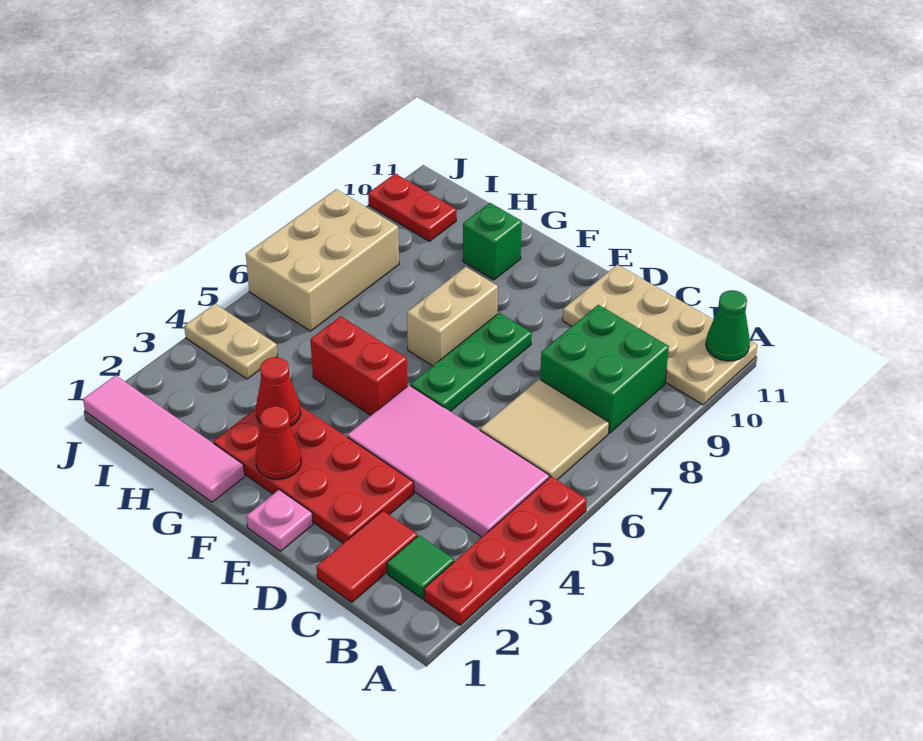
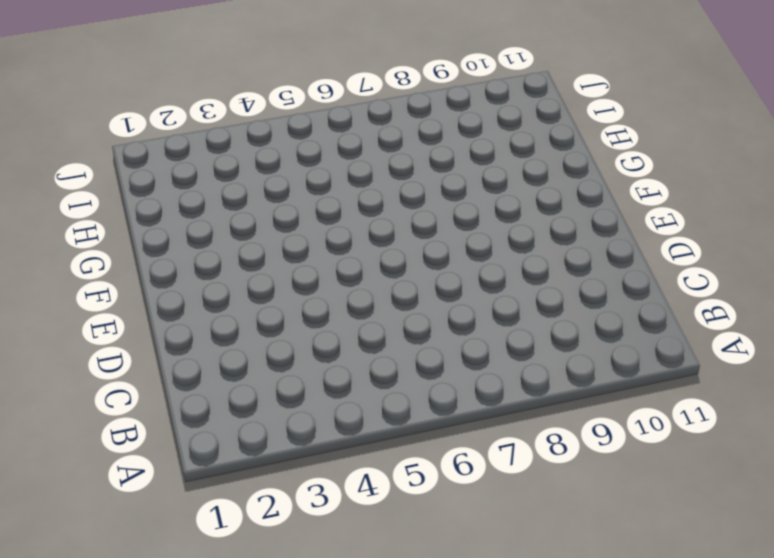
none -> red 1x4 plate [424,477,587,625]
none -> tan 2x4 plate [563,265,757,405]
none -> green 1x1 tile [387,535,454,599]

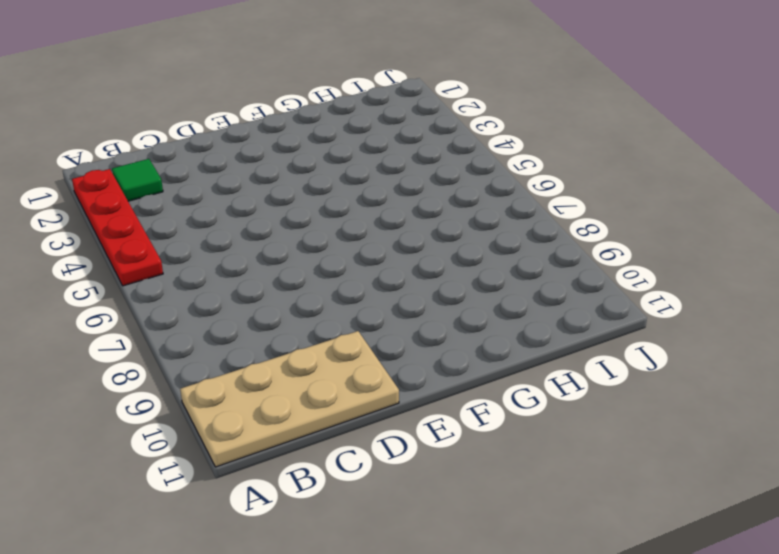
none -> pink 2x4 tile [347,385,549,537]
none -> tan 2x2 tile [480,379,609,480]
none -> green 2x2 brick [540,305,669,433]

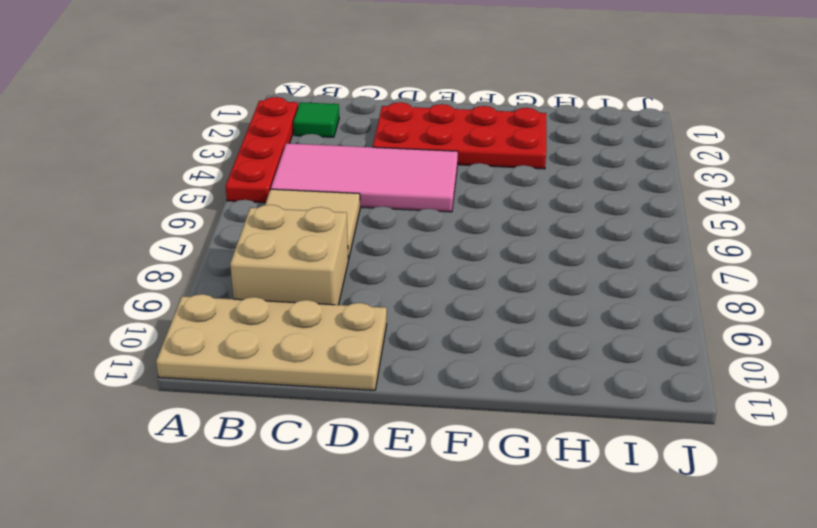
tan 2x2 brick [230,205,348,305] -> green 2x2 brick [540,305,669,433]
none -> red 1x2 tile [317,511,417,602]
none -> pink 1x1 plate [246,490,313,551]
none -> green 1x3 plate [411,313,532,411]

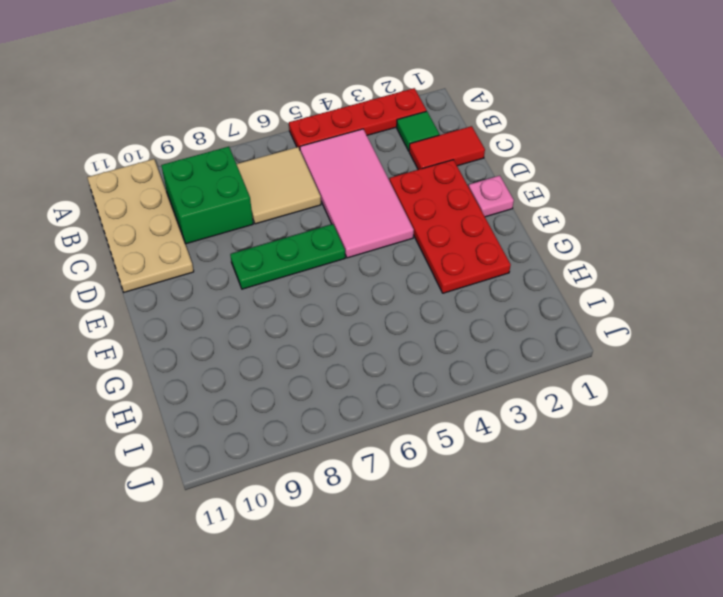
none -> red 1x2 brick [310,316,407,415]
none -> tan 1x2 brick [407,267,498,366]
none -> pink 1x4 tile [83,375,245,502]

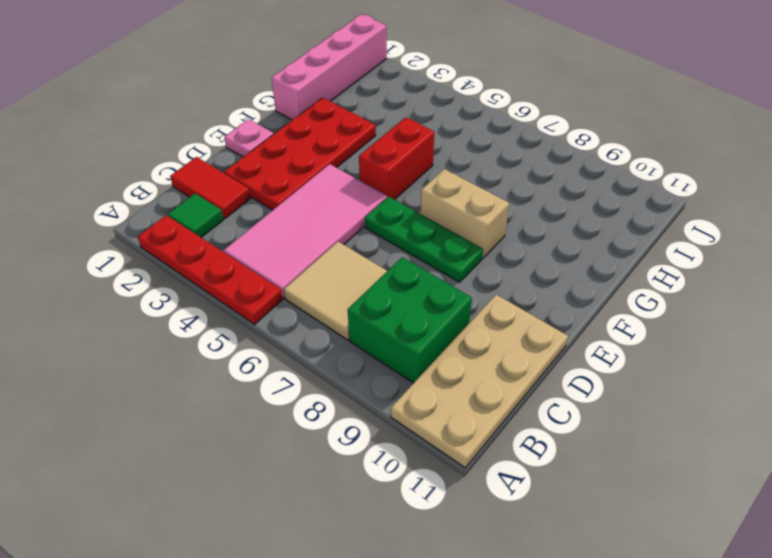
pink 1x4 brick [272,14,387,120] -> pink 1x4 tile [83,375,245,502]
none -> green 1x1 brick [463,203,522,280]
none -> tan 1x2 plate [184,304,278,379]
none -> tan 2x3 brick [246,189,399,331]

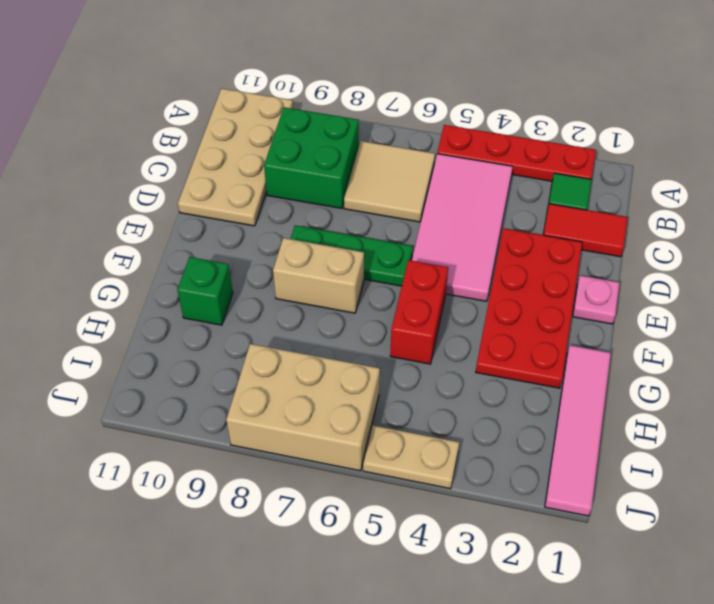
tan 1x2 plate [363,425,459,489] -> tan 1x2 plate turned to [184,304,278,379]
none -> red 1x2 plate [368,174,456,241]
none -> green 1x1 cone [706,290,750,361]
none -> red 1x1 cone [256,406,301,479]

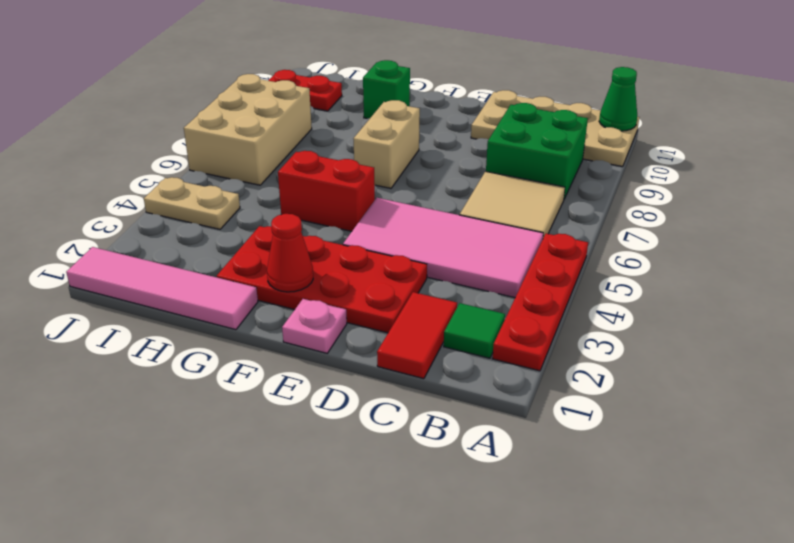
none -> green 1x3 plate [411,313,532,411]
none -> red 1x1 cone [256,357,301,426]

